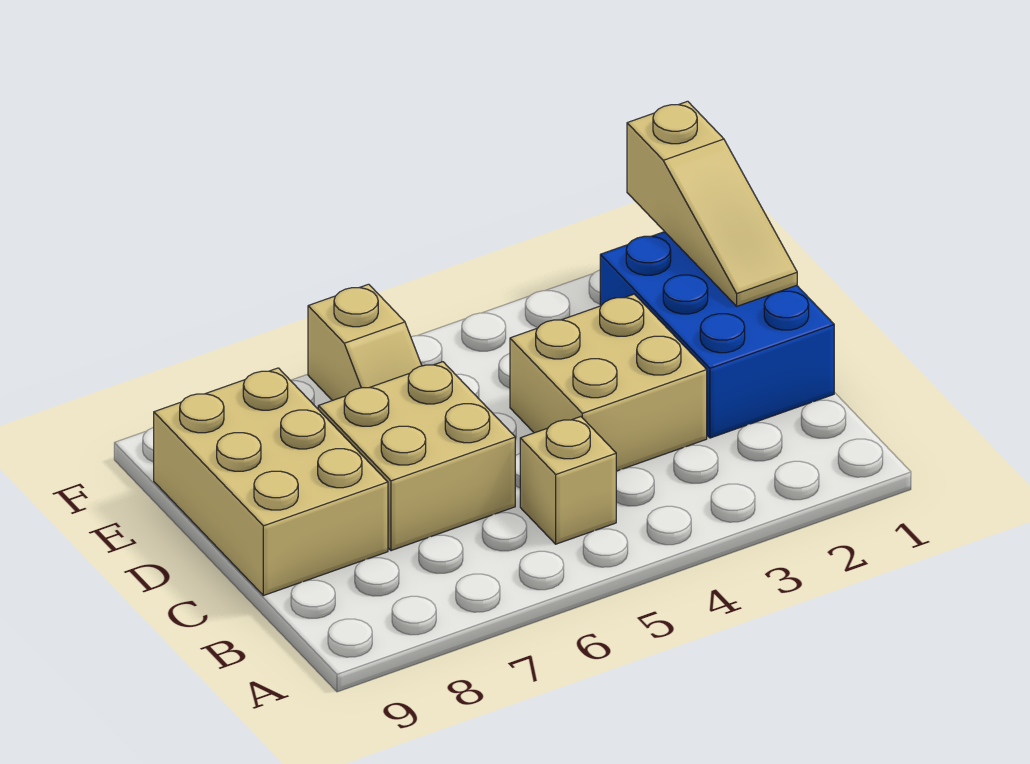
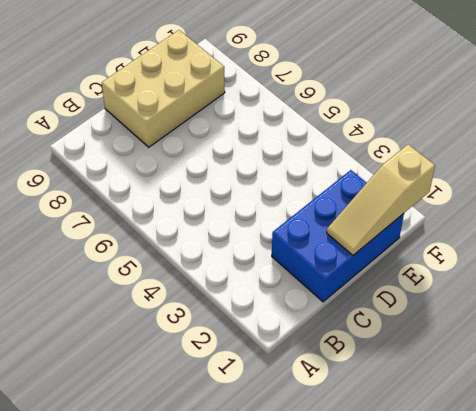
none -> tan 1x1 brick [520,417,616,544]
none -> tan 2x2 brick [510,294,707,471]

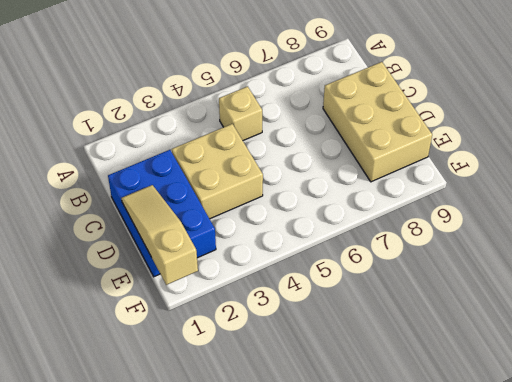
none -> tan 2x2 brick [318,362,515,551]
none -> tan 1x2 slope [308,284,422,401]

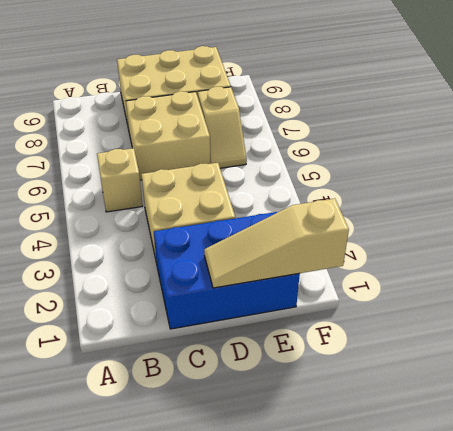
tan 1x2 slope [198,87,247,168] -> tan 1x2 slope turned to [308,284,422,401]

